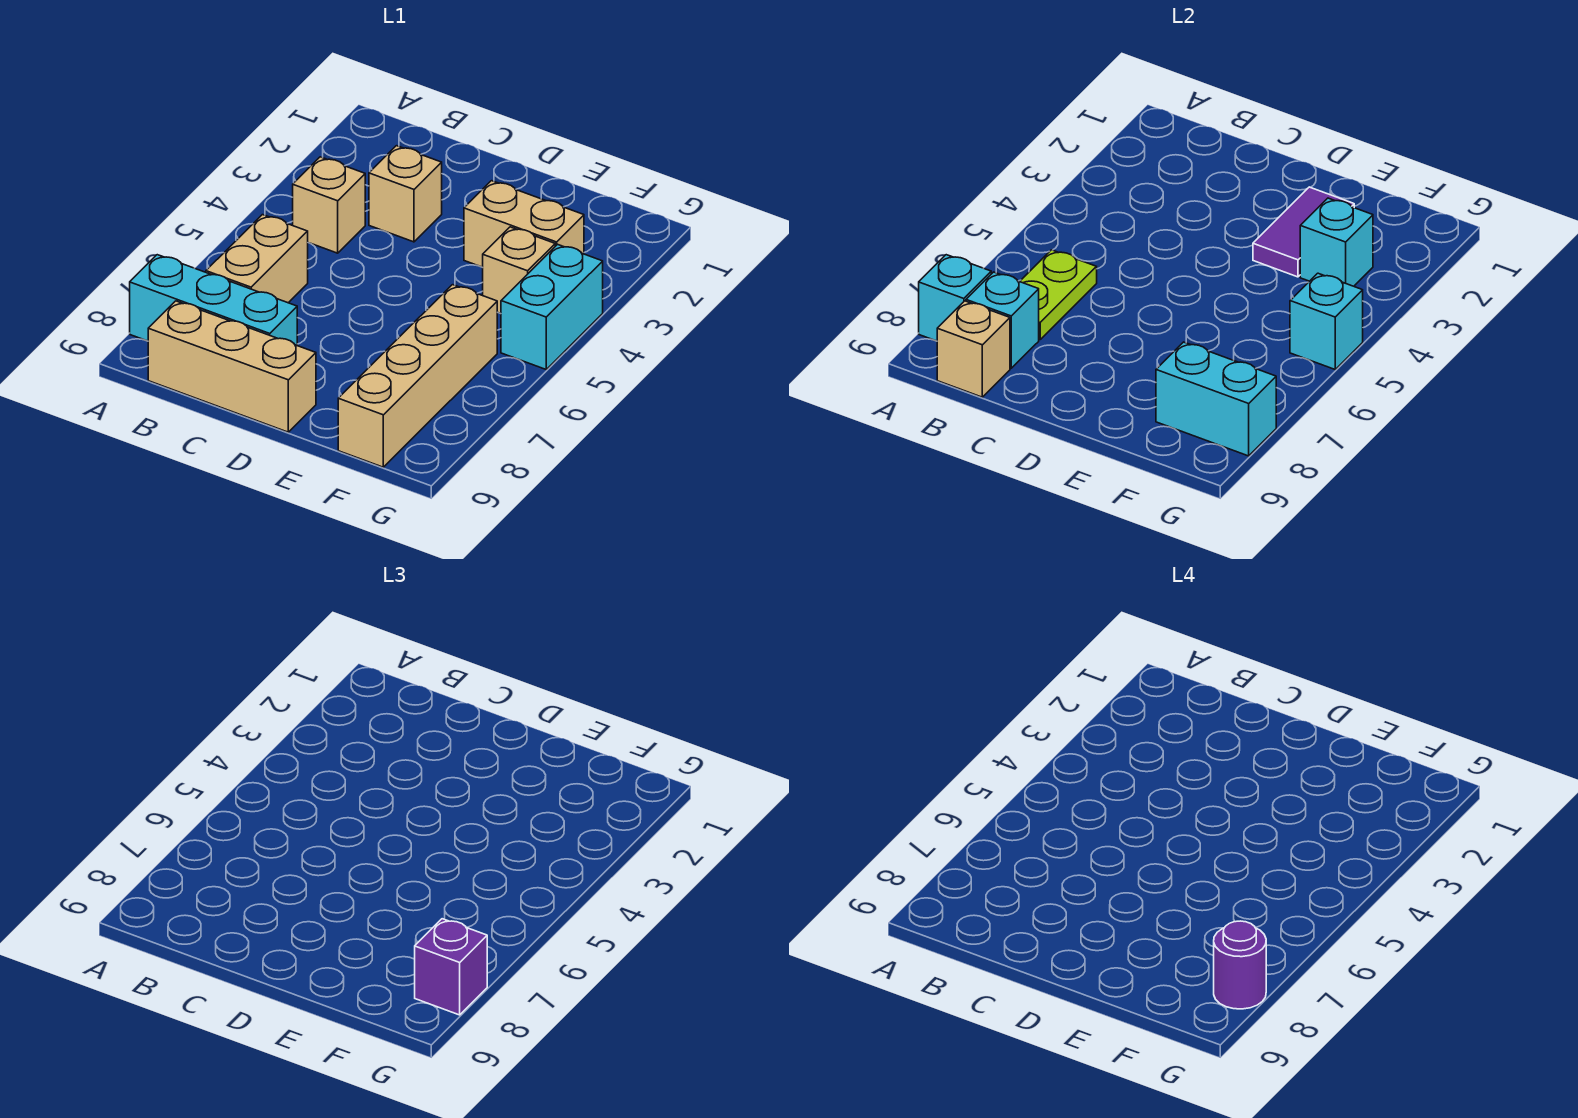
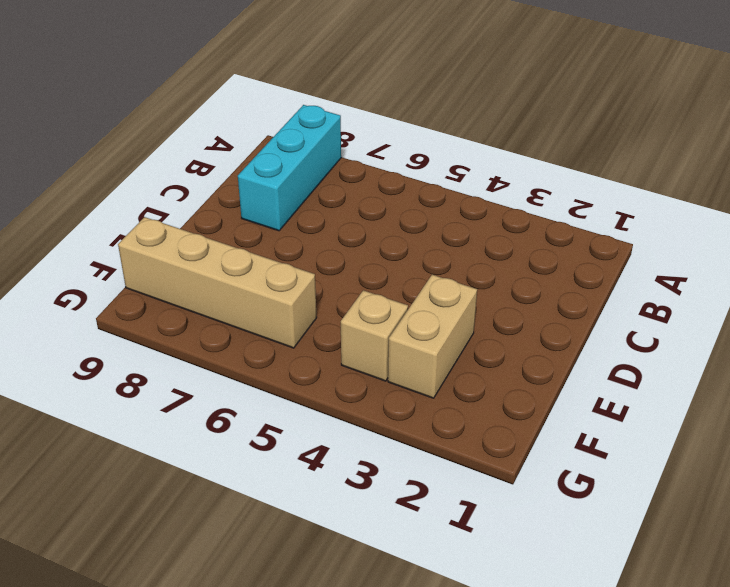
none -> tan 1x1 brick [293,157,365,253]
none -> tan 1x2 brick [206,215,308,303]
none -> tan 1x3 brick [148,301,316,432]

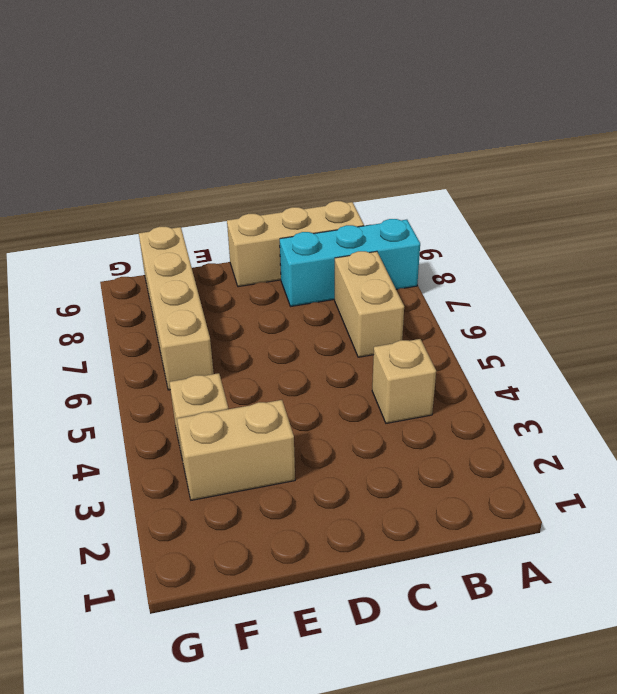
none -> tan 1x1 brick [369,146,442,242]
none -> cyan 1x2 brick [501,244,603,369]
none -> cyan 1x1 brick [919,255,991,341]

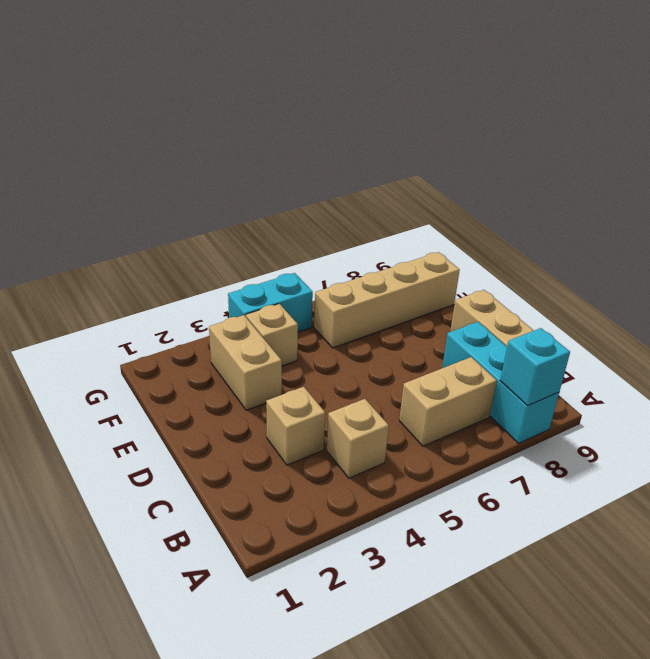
none -> lime 1x2 plate [1020,250,1097,340]
none -> cyan 1x1 brick [966,272,1039,368]
none -> tan 1x1 brick [937,301,1010,397]

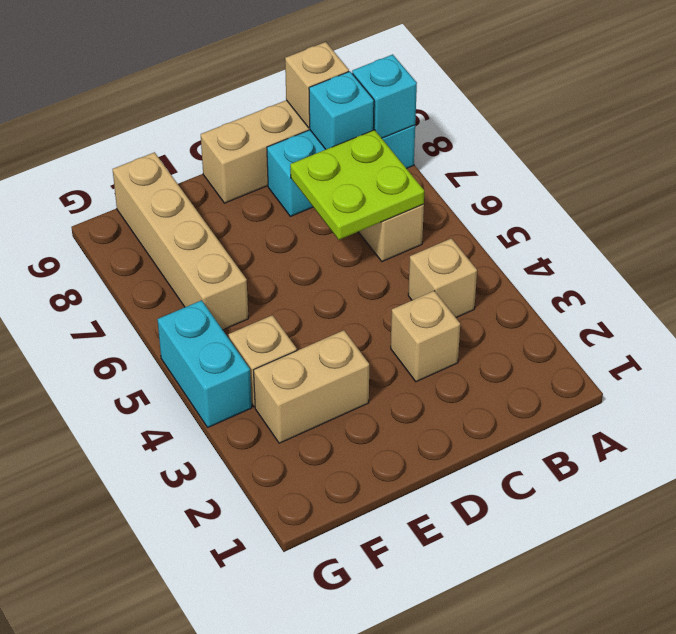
lime 2x2 plate [290,130,424,240] -> lime 1x2 plate [1020,250,1097,340]
none -> purple 1x2 tile [1253,187,1354,277]
none -> cyan 1x1 brick [1300,198,1373,286]
none -> cyan 1x2 brick [1156,342,1276,456]

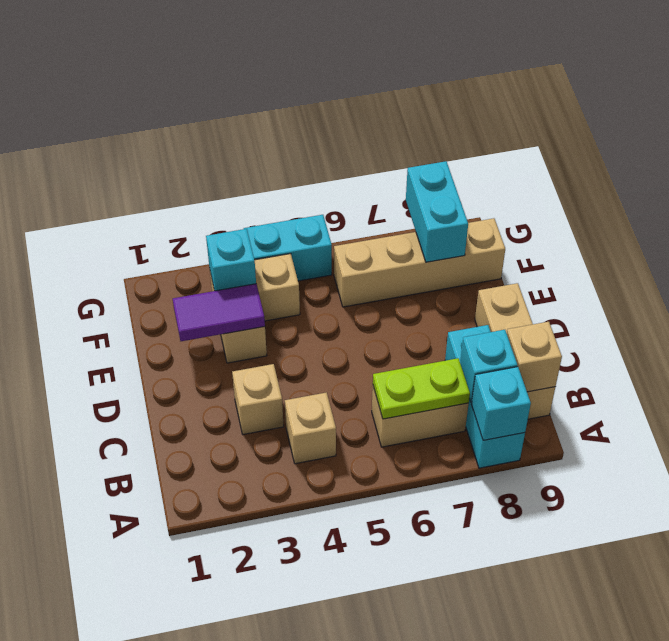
none -> cyan 1x1 brick [1290,273,1363,369]
none -> purple 1x1 brick [415,919,487,1015]
none -> purple 1x1 round brick [1214,921,1266,1009]

